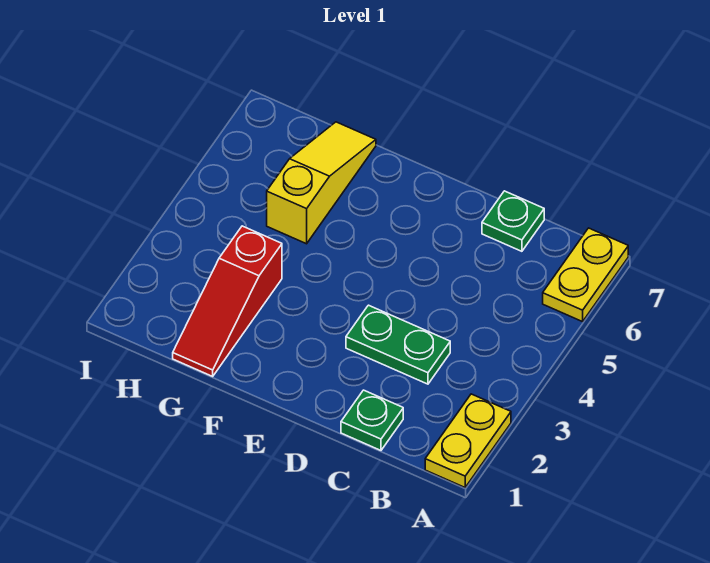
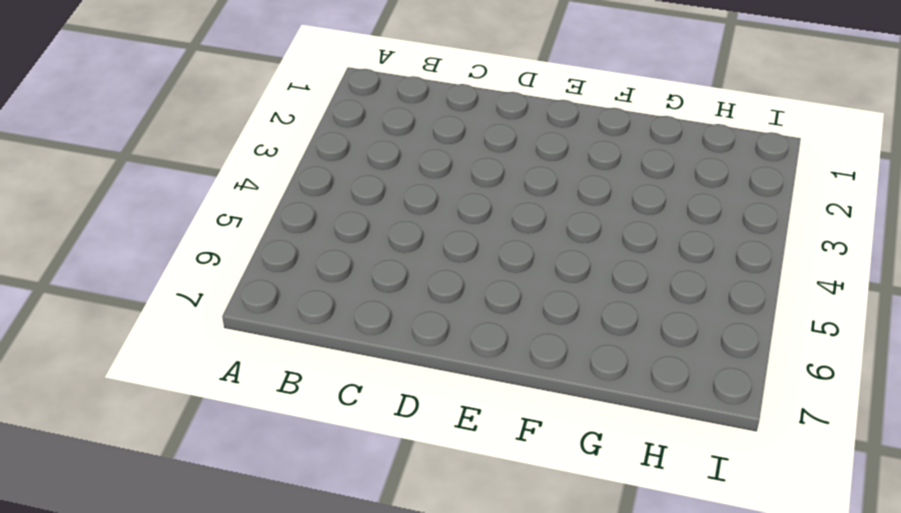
none -> yellow 1x2 plate [425,394,511,487]
none -> yellow 1x2 plate [543,228,628,322]

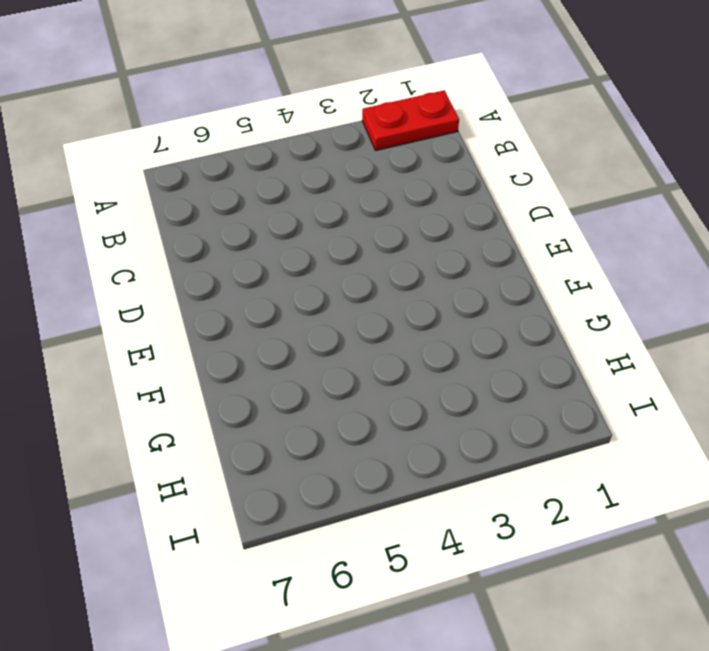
red 1x2 plate [362,90,459,151] -> yellow 1x2 plate [425,394,511,487]
none -> yellow 1x2 plate [543,228,628,322]
none -> green 1x1 plate [341,390,403,450]

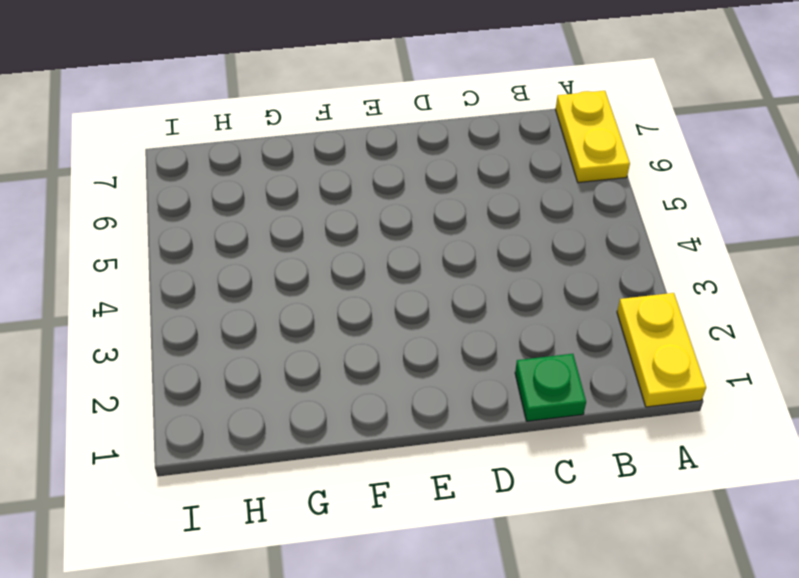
none -> green 1x2 plate [346,305,450,384]
none -> green 1x1 plate [482,191,544,251]

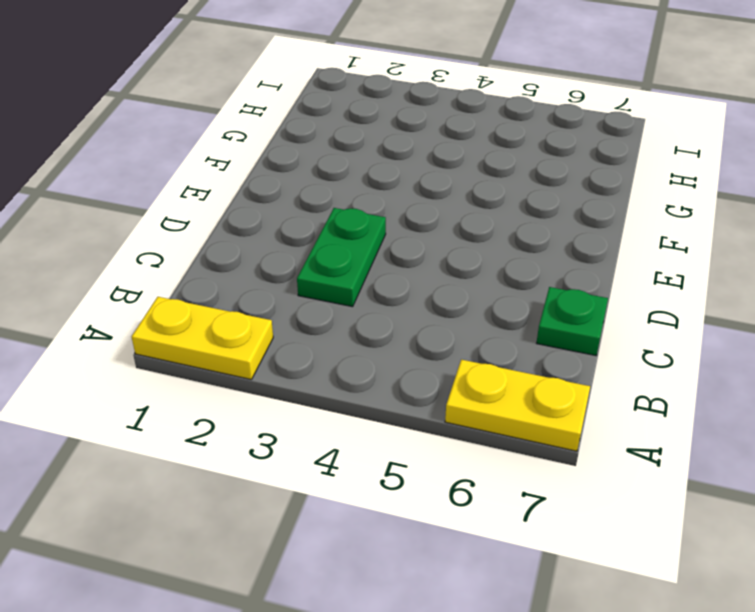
none -> green 1x1 plate [341,390,403,450]
none -> red 1x3 slope [173,226,282,376]

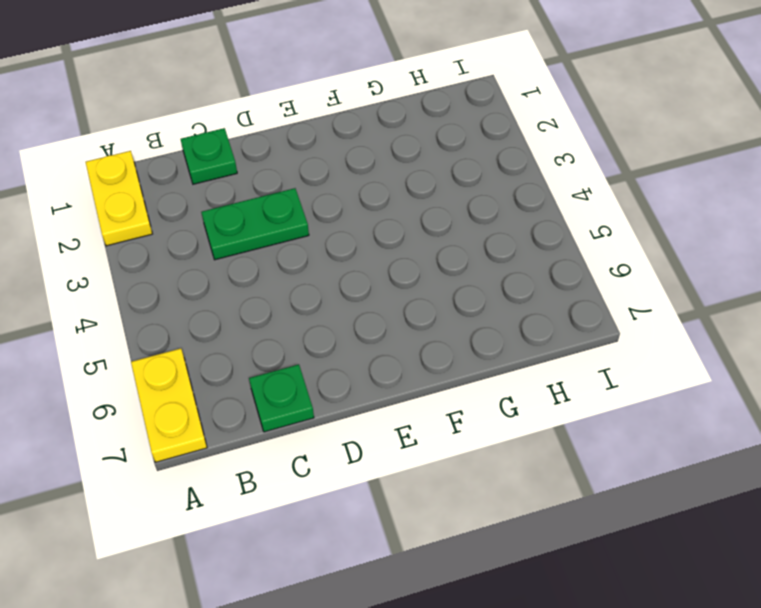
none -> red 1x3 slope [173,226,282,376]
none -> yellow 1x3 slope [267,122,376,244]

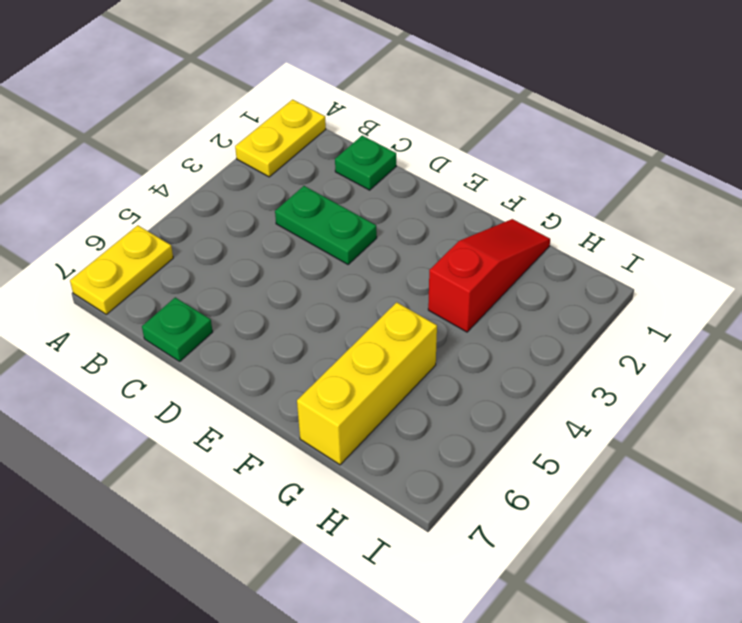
yellow 1x3 brick [297,302,437,465] -> yellow 1x3 slope [267,122,376,244]

